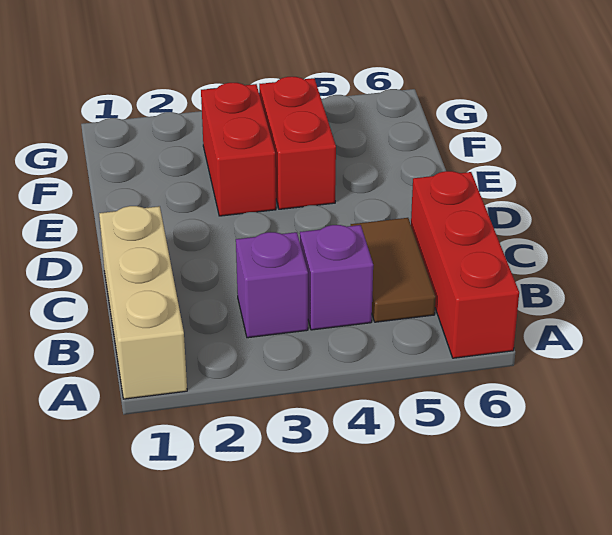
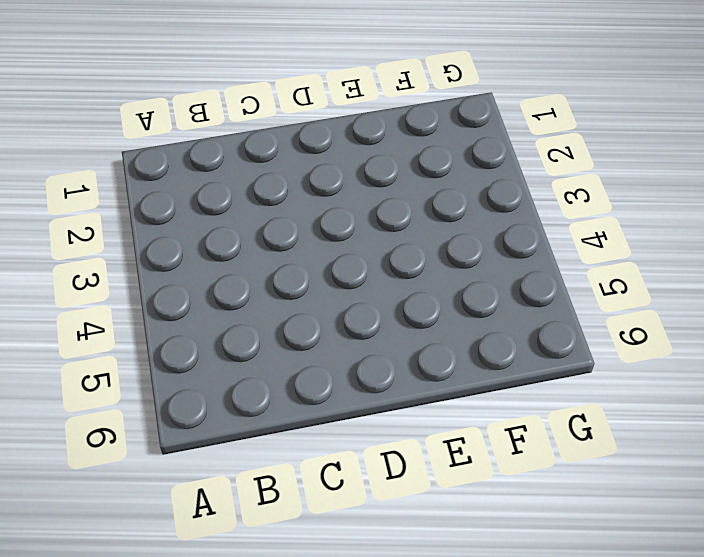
none -> tan 1x3 brick [99,206,187,399]
none -> red 1x3 brick [411,171,519,358]

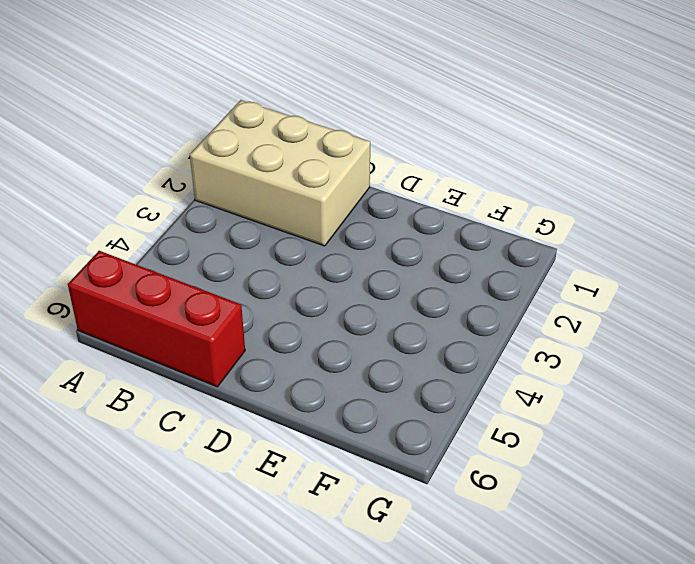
tan 2x3 brick [190,100,370,246] -> tan 1x3 brick [99,206,187,399]
none -> purple 1x1 brick [236,232,308,338]
none -> purple 1x1 brick [300,225,373,330]

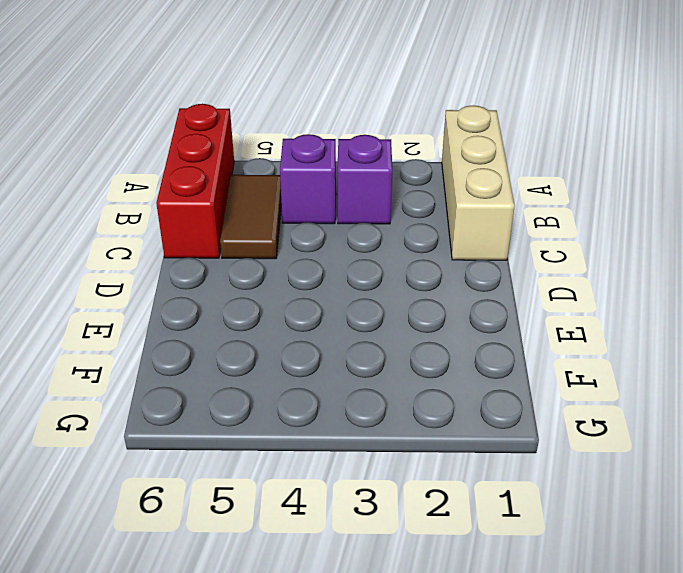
none -> red 1x2 brick [201,83,276,216]
none -> red 1x2 brick [259,77,336,209]

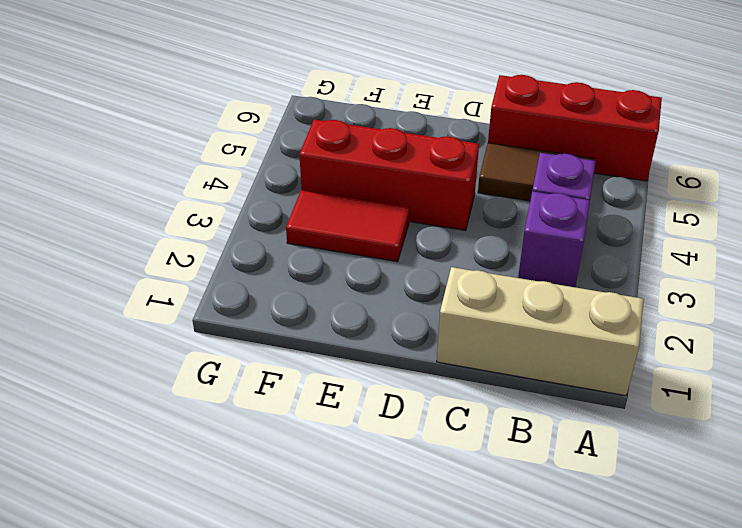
red 1x3 brick [299,119,479,231] -> red 1x2 brick [259,77,336,209]
red 1x2 tile [286,190,410,262] -> red 1x2 brick [201,83,276,216]

